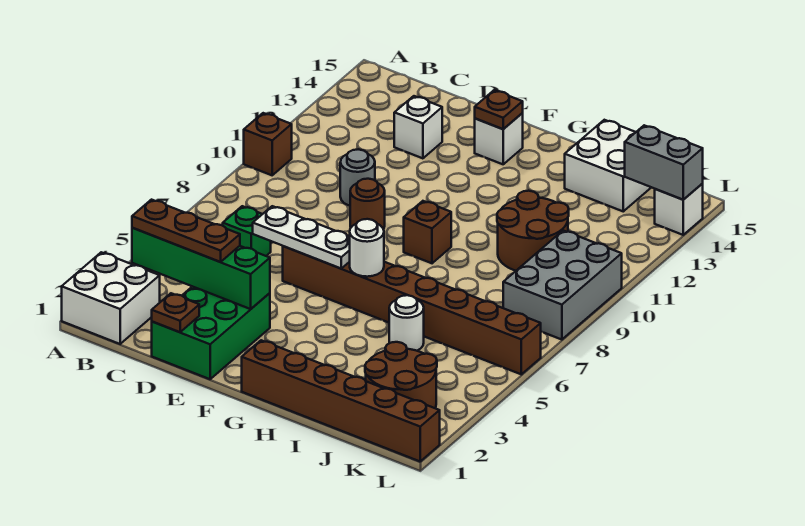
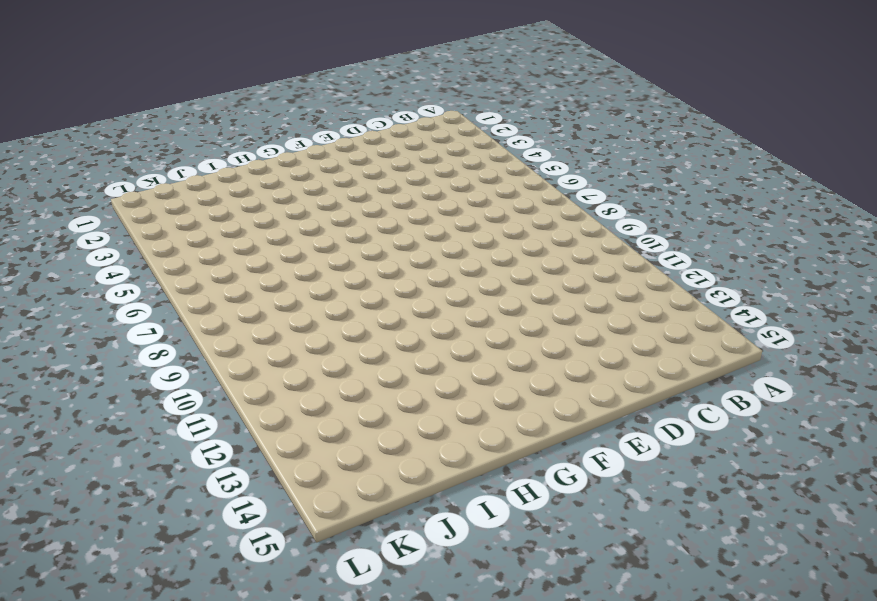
none -> white 2x2 brick [62,252,160,344]
none -> brown 1x1 brick [244,113,292,175]
none -> green 1x1 brick [223,206,271,256]

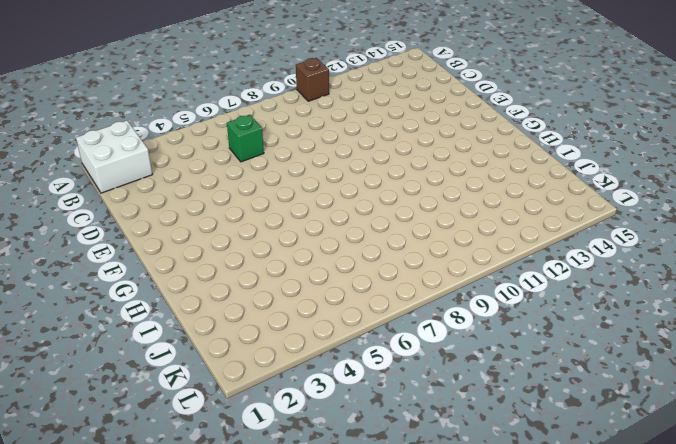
none -> green 2x3 brick [152,286,270,379]
none -> grey 1x1 round brick [340,149,375,206]
none -> white 1x1 brick [394,96,442,158]

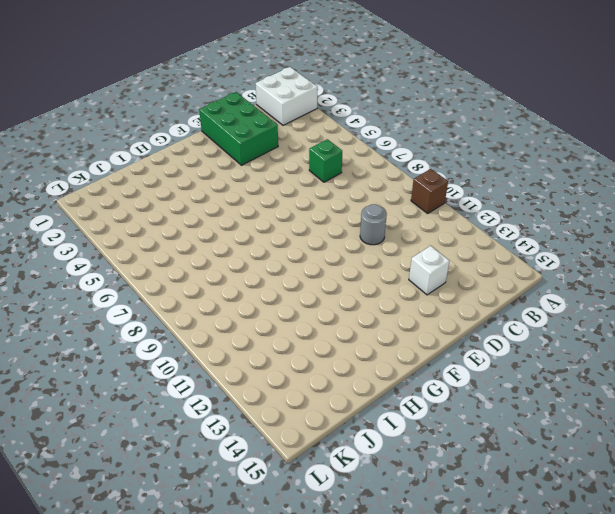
none -> brown 1x8 brick [283,246,541,374]
none -> brown 1x1 round brick [350,179,385,229]
none -> white 1x1 brick [475,113,523,164]

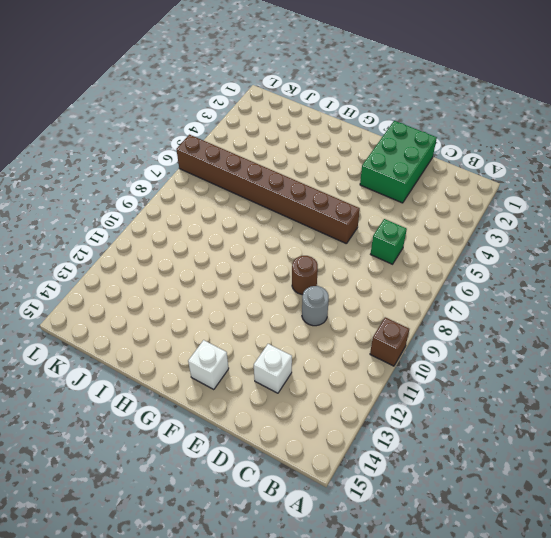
none -> white 2x2 brick [62,252,160,344]
none -> brown 1x6 brick [242,340,440,461]
none -> brown 1x1 brick [404,201,451,263]

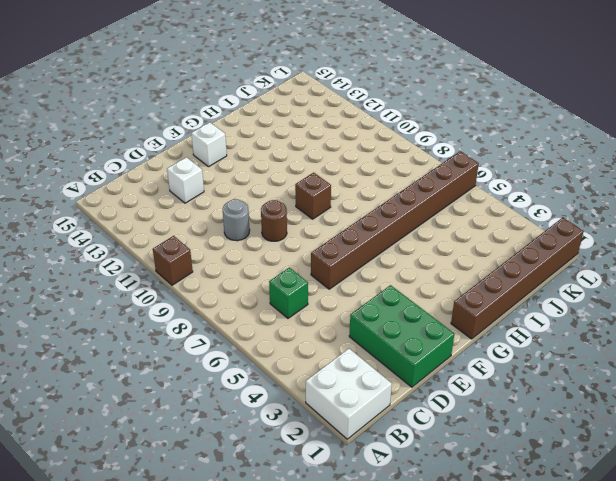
none -> white 1x1 round brick [389,295,424,351]
none -> brown 2x2 round brick [497,191,569,271]
none -> white 2x2 brick [565,120,651,211]

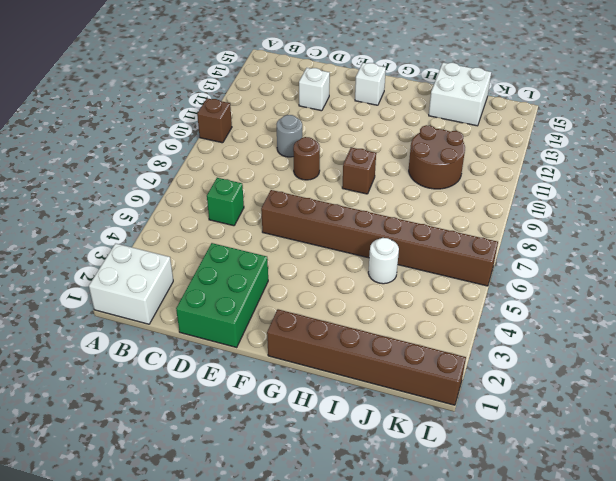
none -> brown 2x2 round brick [365,342,437,408]
none -> grey 2x3 brick [503,230,622,340]
none -> white 1x1 brick [655,184,703,235]

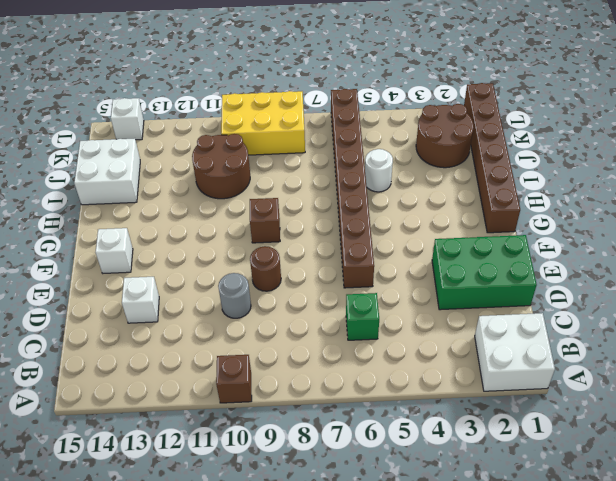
yellow 2x3 brick [221,91,305,155] -> grey 2x3 brick [503,230,622,340]
none -> green 1x4 brick [132,228,270,309]
none -> brown 1x1 plate [152,293,199,332]
none -> white 1x3 plate [253,206,350,268]

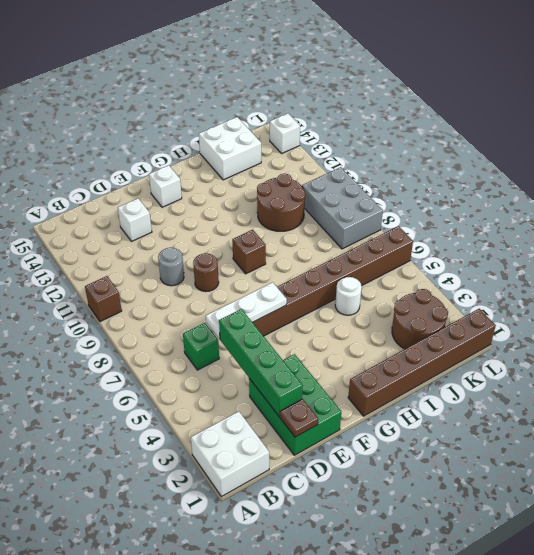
green 1x4 brick [219,309,303,416] -> green 1x4 brick turned to [132,228,270,309]
none -> brown 1x1 plate [475,90,523,129]
none -> white 1x1 round brick [350,219,384,277]
none -> grey 1x2 brick [625,125,703,200]

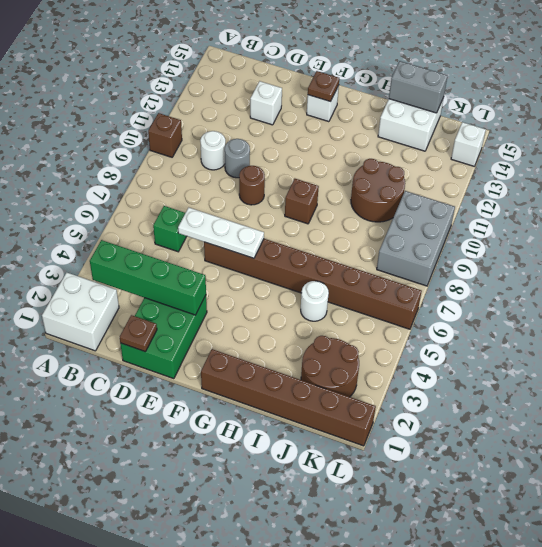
white 1x1 round brick [200,131,225,170] -> white 1x1 round brick moved to [350,219,384,277]
grey 1x2 brick [389,61,448,113] -> grey 1x2 brick moved to [625,125,703,200]
none -> brown 1x3 plate [132,200,240,262]

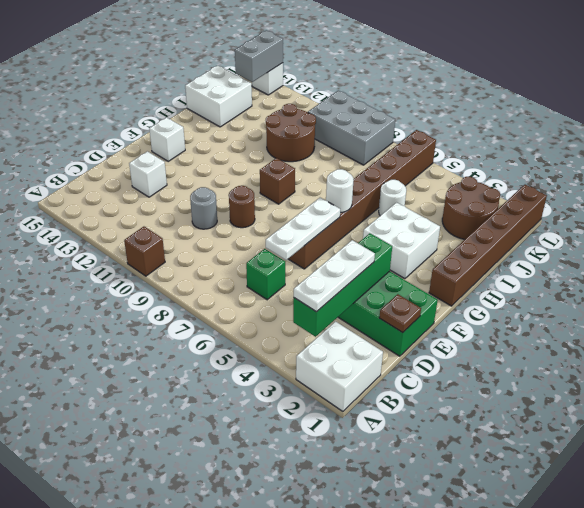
white 1x3 plate [294,240,375,312] -> brown 1x3 plate [132,200,240,262]
white 2x2 brick [363,203,440,279] -> none
none -> brown 1x1 plate [475,90,523,129]

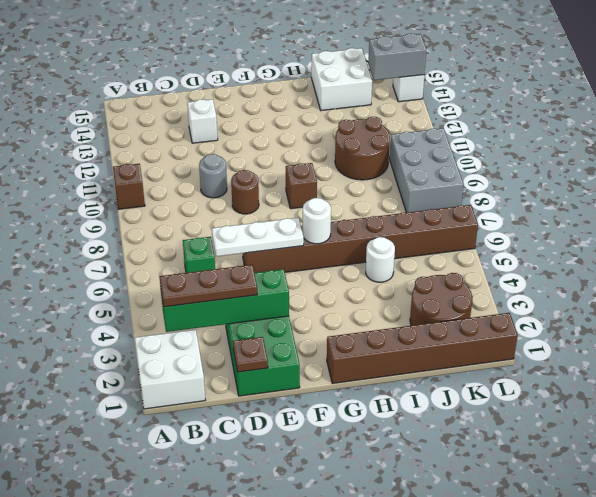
none -> white 1x1 brick [475,113,523,164]
none -> brown 1x1 plate [475,90,523,129]

